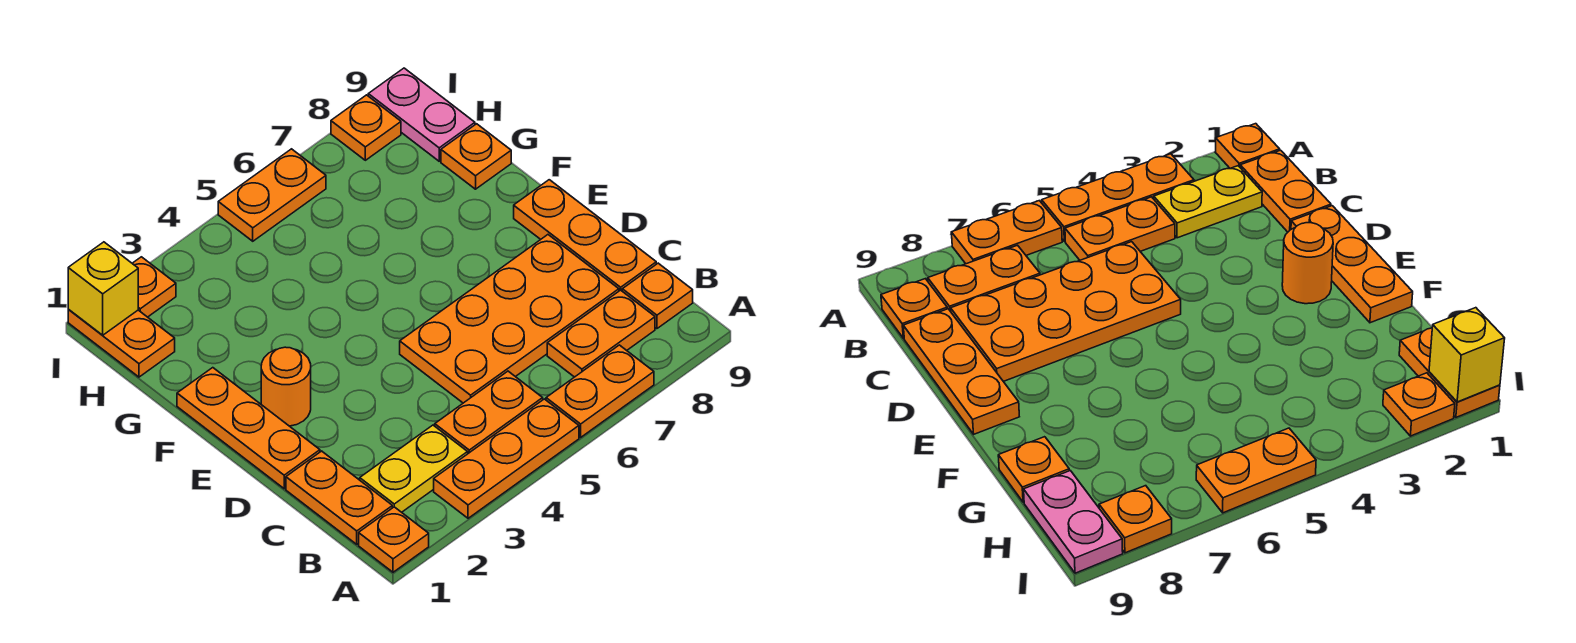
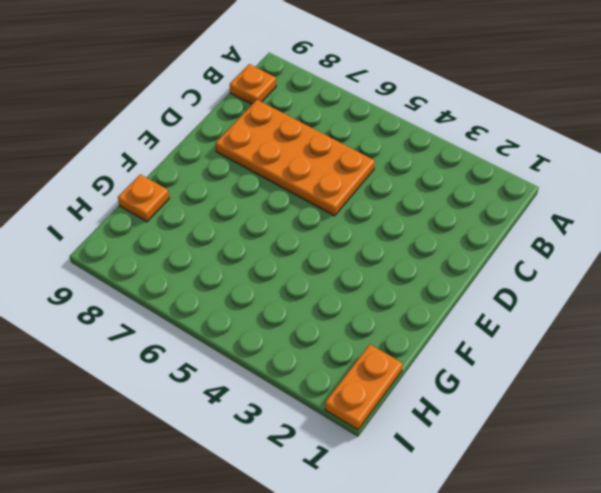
none -> orange 1x1 plate [359,507,429,572]
none -> orange 1x3 plate [434,399,579,518]
none -> orange 1x2 plate [546,345,654,437]

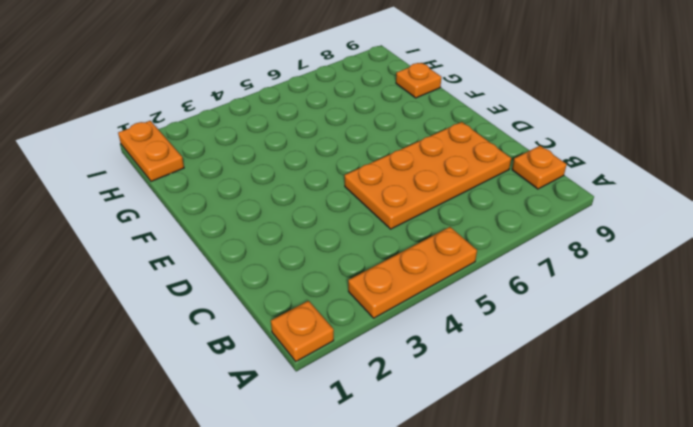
none -> orange 1x2 plate [546,345,654,437]
none -> orange 1x2 plate [286,451,392,544]
none -> yellow 1x2 plate [360,425,468,512]

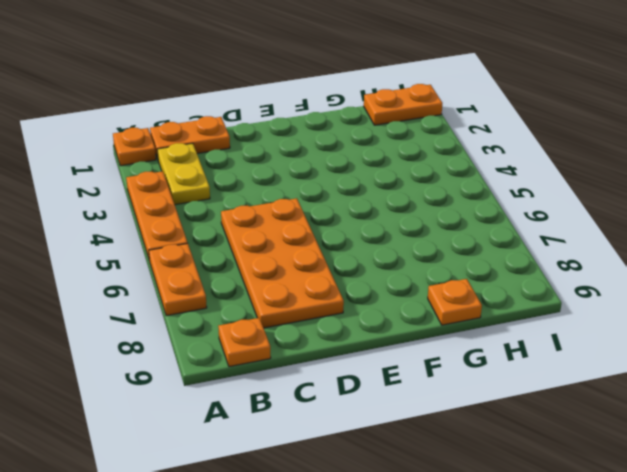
none -> orange 1x2 plate [435,371,543,453]
none -> orange 1x2 plate [547,290,655,377]
none -> orange 1x3 plate [514,180,656,291]

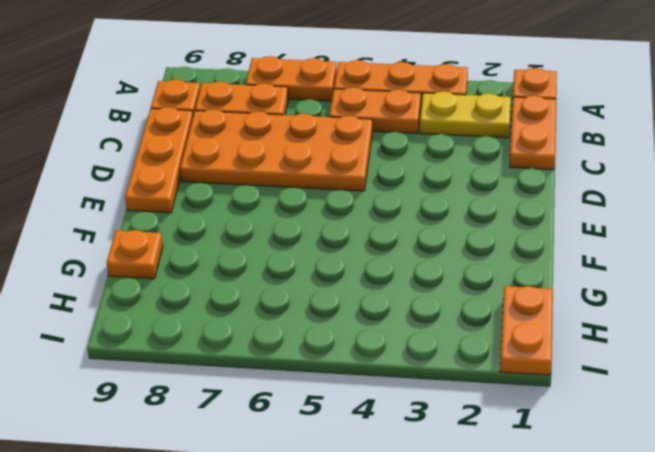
none -> orange 1x3 plate [177,368,320,489]
none -> orange 1x1 round brick [261,347,311,426]
none -> pink 1x2 plate [368,68,475,161]

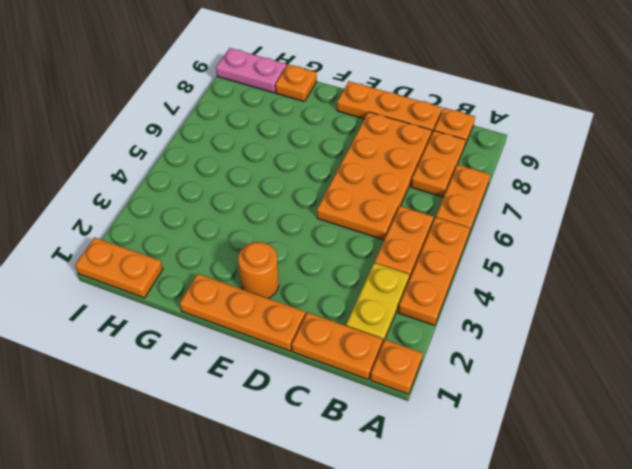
none -> orange 1x1 plate [132,257,176,317]
none -> orange 1x2 plate [218,149,326,241]
none -> orange 1x1 plate [331,95,401,160]

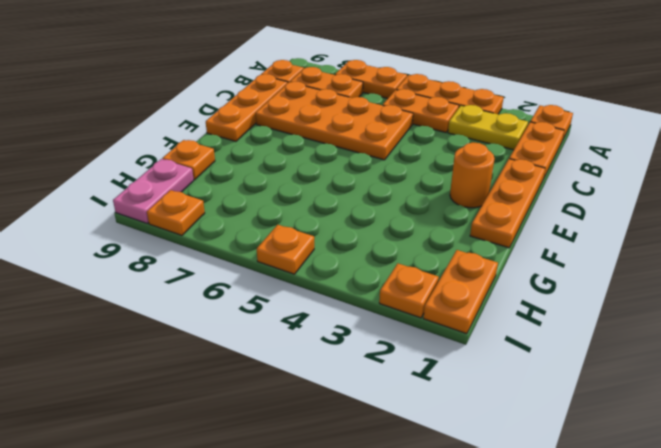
orange 1x1 plate [257,225,314,274] -> orange 1x2 plate [218,149,326,241]
none -> yellow 1x1 brick [68,242,138,335]

